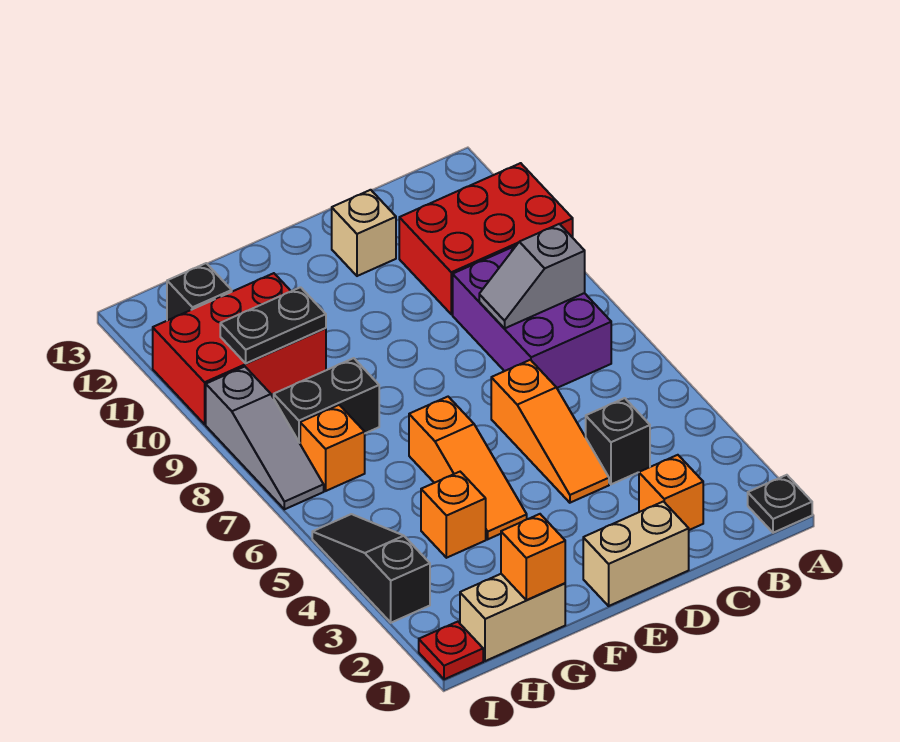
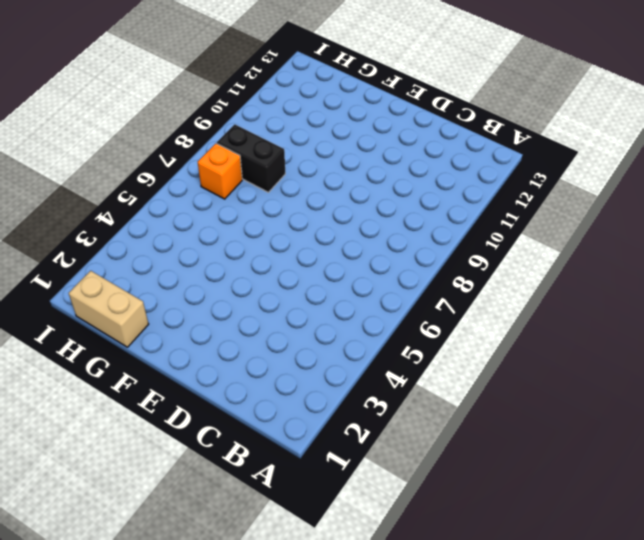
none -> black 1x1 plate [748,475,812,533]
none -> red 2x3 brick [399,163,573,314]
none -> purple 2x3 brick [453,246,611,388]

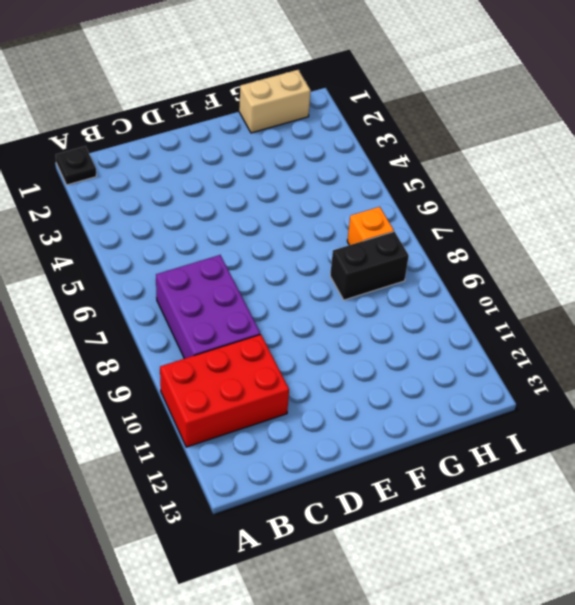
none -> orange 1x1 brick [639,455,703,530]
none -> black 1x1 brick [586,398,650,484]
none -> tan 1x2 brick [583,501,689,606]

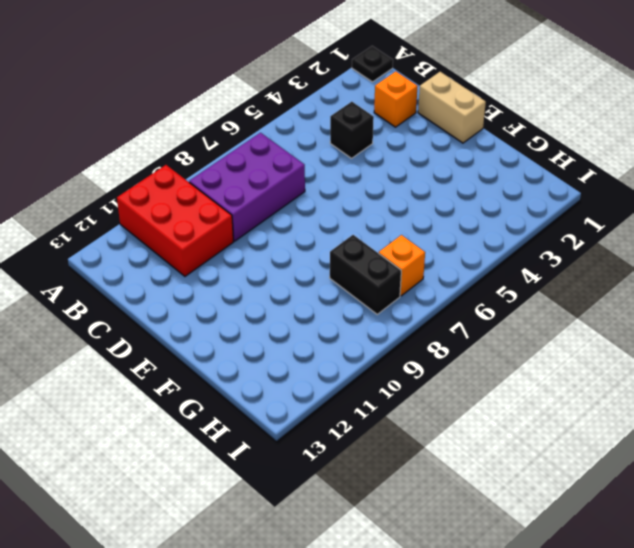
none -> orange 1x3 slope [491,360,609,503]
none -> tan 1x1 brick [332,190,396,276]
none -> orange 1x3 slope [409,397,527,539]

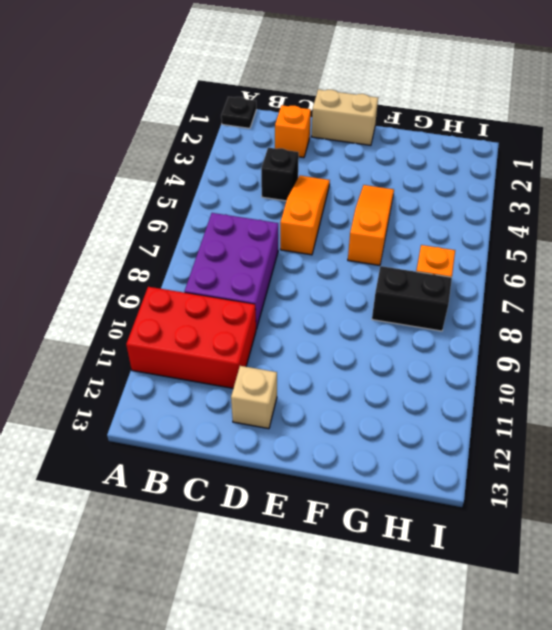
none -> tan 1x2 brick [460,574,565,661]
none -> orange 1x1 brick [421,472,486,558]
none -> red 2x3 brick [153,273,326,424]

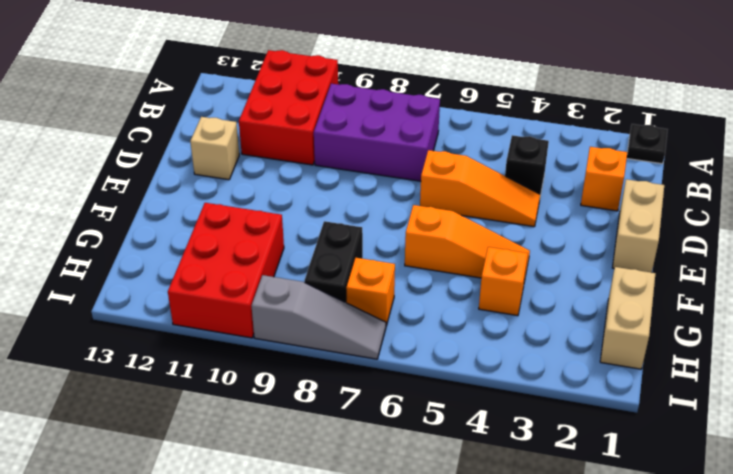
none -> black 1x1 brick [167,263,232,320]
none -> red 1x1 plate [419,622,483,679]
none -> black 1x3 slope [312,514,430,623]

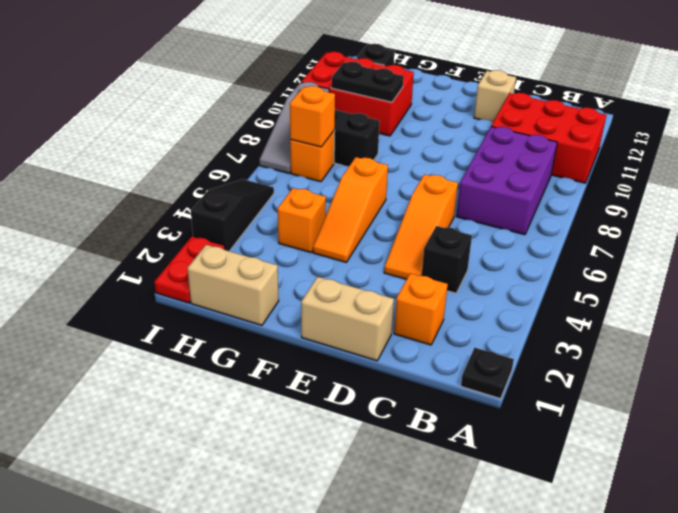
orange 1x1 brick [290,86,335,147] -> orange 1x1 brick moved to [501,514,565,600]
red 1x2 plate [154,236,225,303] -> red 1x1 plate [419,622,483,679]
none -> grey 1x2 slope [479,224,585,329]

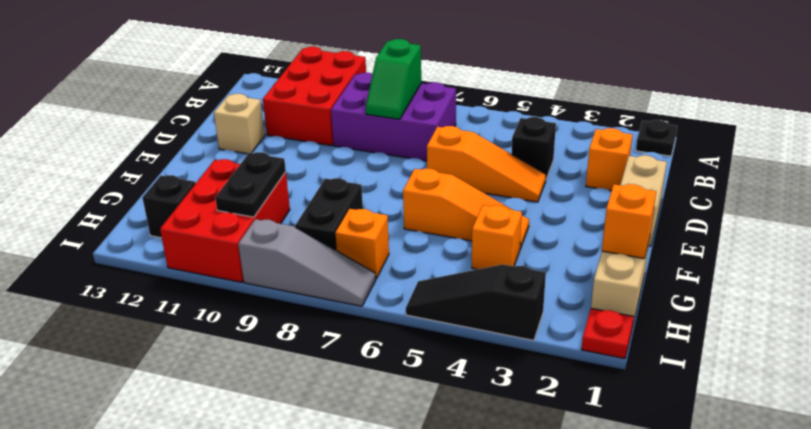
green 1x2 slope [366,39,421,119] -> grey 1x2 slope [479,224,585,329]

